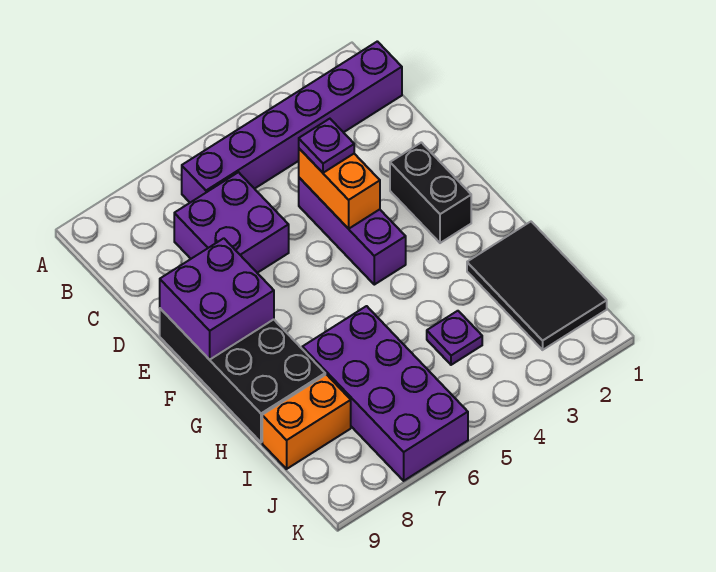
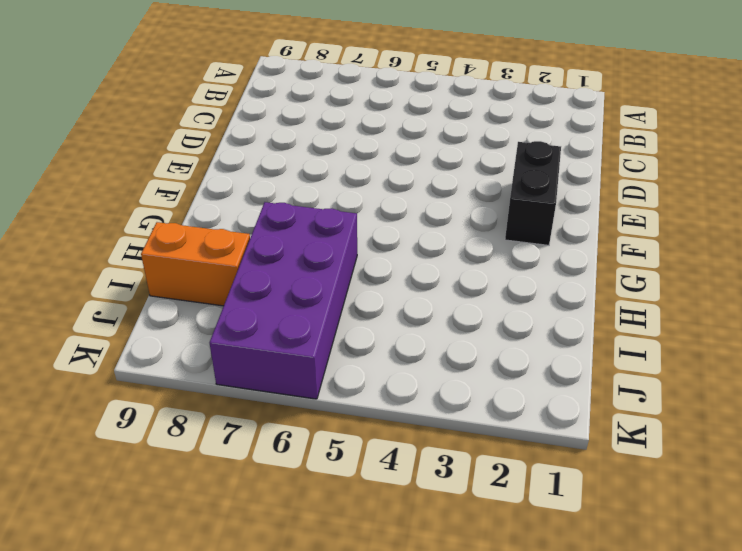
none -> purple 1x6 brick [182,41,402,203]
none -> purple 2x2 brick [174,172,289,273]
none -> purple 1x3 brick [299,178,406,285]

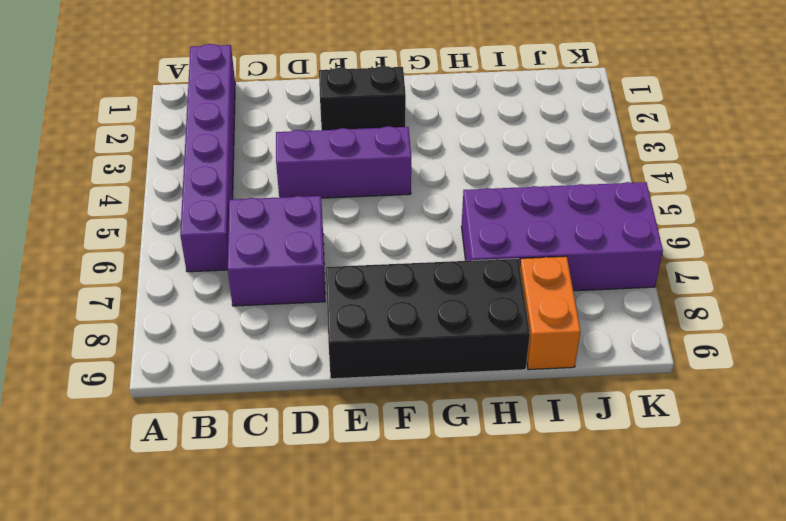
none -> black 2x3 tile [467,222,607,350]
none -> purple 1x1 plate [427,311,482,365]
none -> orange 1x2 brick [299,149,380,229]

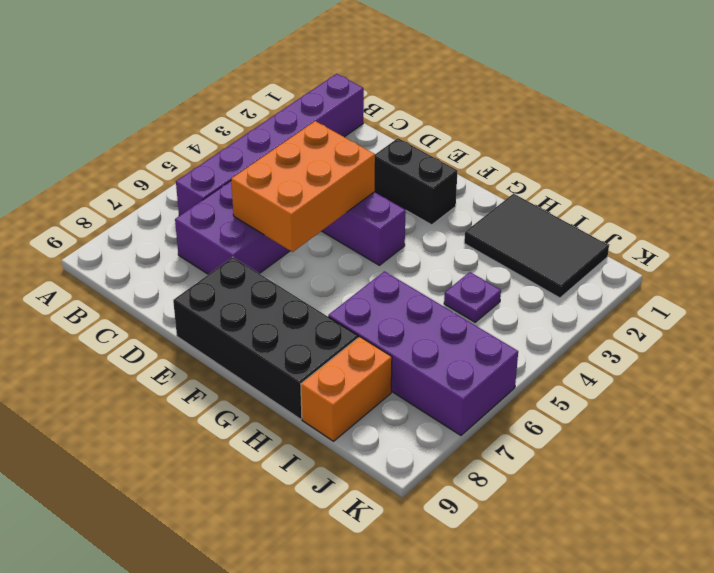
orange 2x3 brick [231,121,375,252] -> orange 1x2 brick [299,149,380,229]
none -> purple 2x2 brick [160,238,274,360]
none -> purple 1x1 plate [299,119,354,173]

